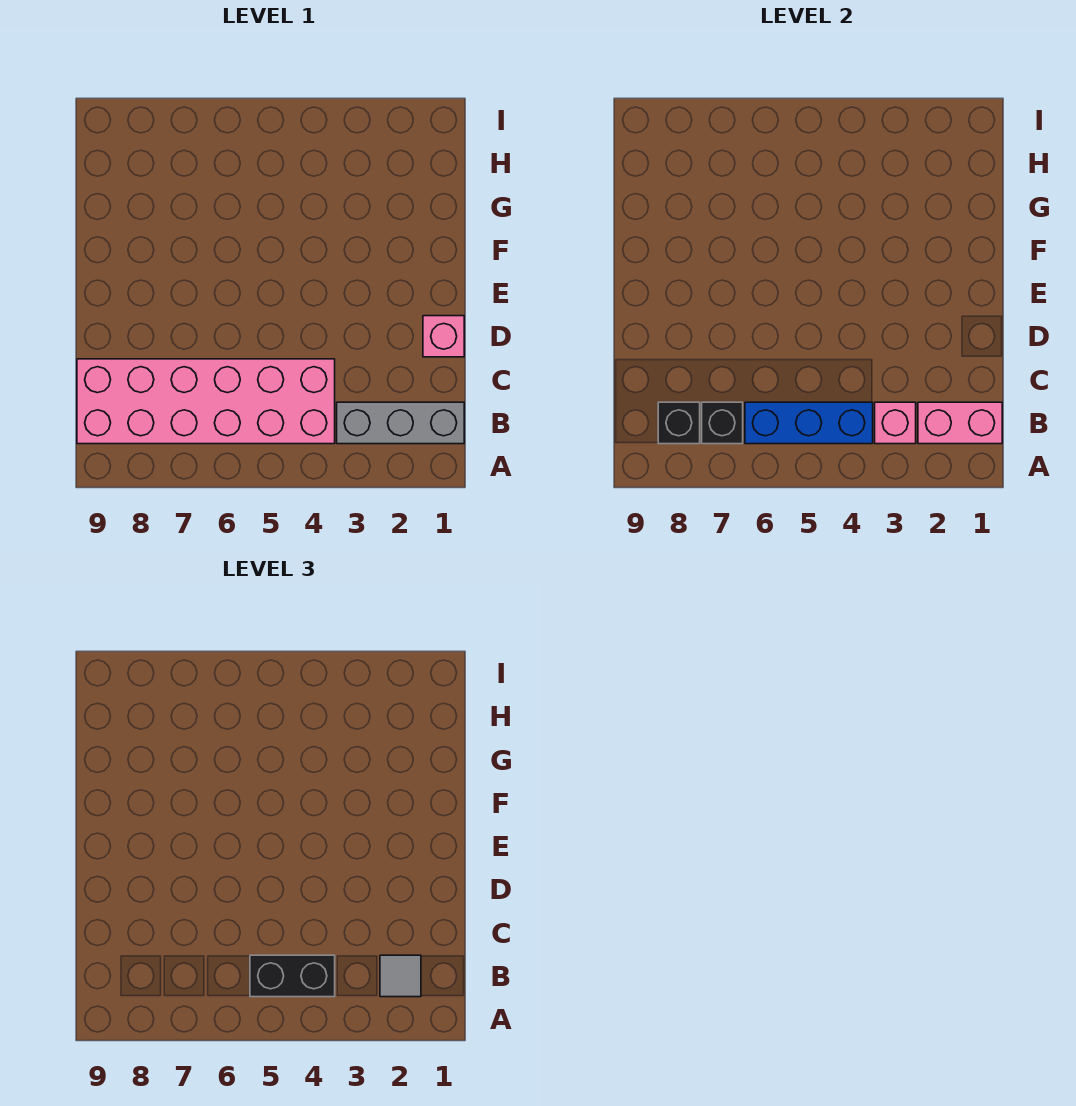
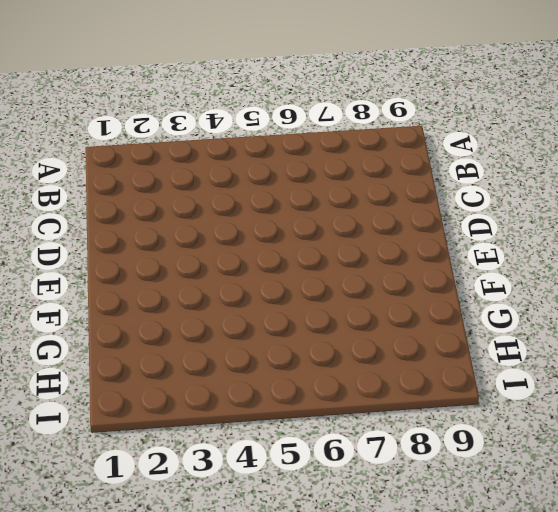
none -> grey 1x3 brick [337,402,464,444]
none -> pink 2x6 brick [77,359,335,444]

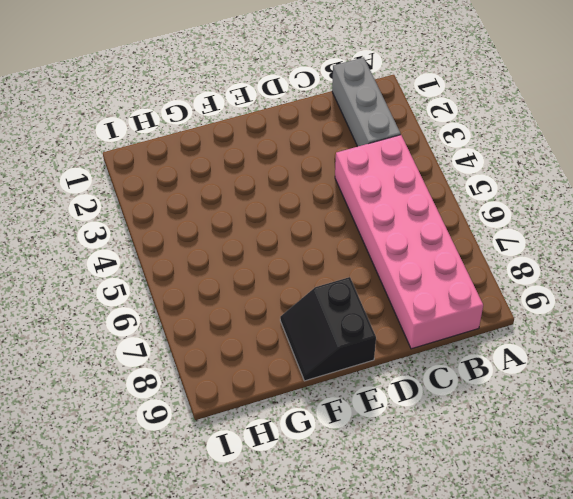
black 2x2 slope [280,277,376,381] -> none
none -> pink 1x1 brick [423,316,464,357]
none -> pink 1x2 brick [918,402,1002,444]

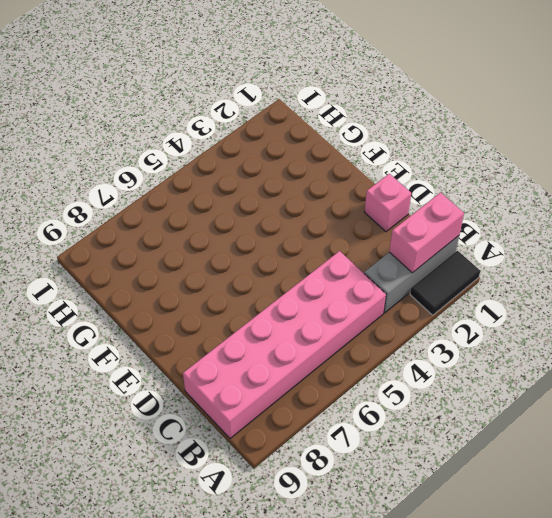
black 1x2 tile [410,251,480,315] -> none
none -> pink 1x1 brick [875,402,916,444]
none -> blue 1x3 brick [745,402,873,444]

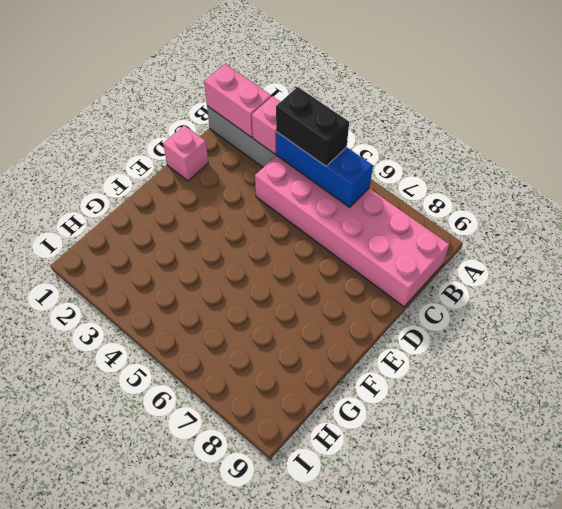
none -> black 1x1 brick [702,402,743,444]
none -> black 1x1 brick [658,402,700,444]

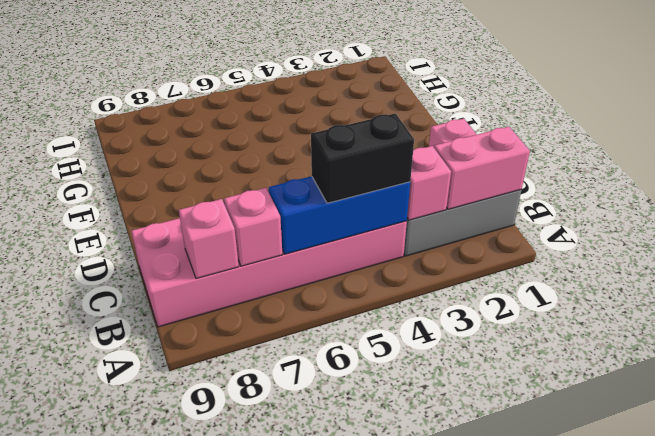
pink 1x1 brick [224,188,282,266] -> black 1x1 brick [702,402,743,444]
pink 1x1 brick [179,199,239,279] -> black 1x1 brick [658,402,700,444]
none -> grey 1x1 tile [380,955,421,997]

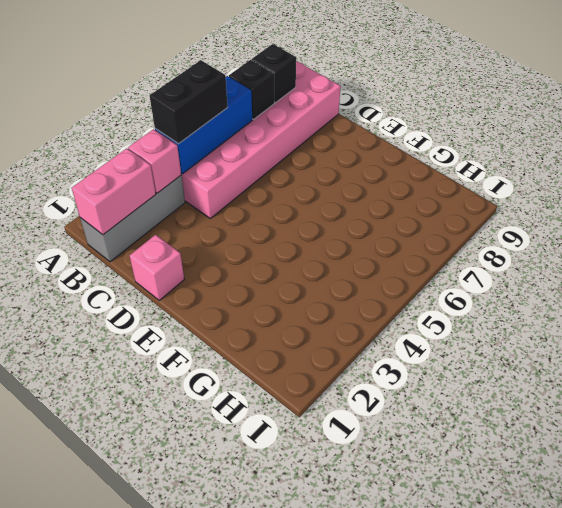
none -> grey 1x1 tile [380,955,421,997]

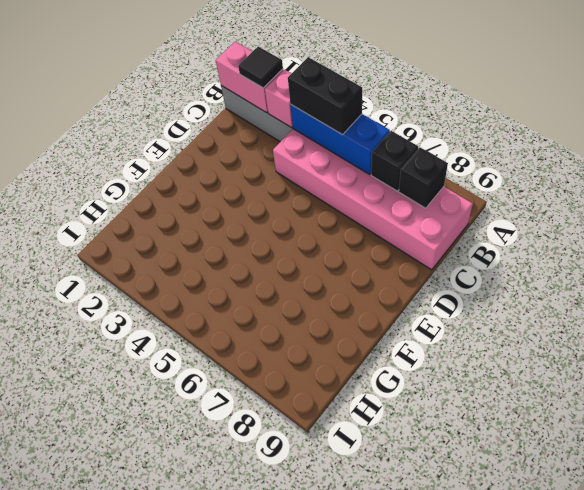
black 1x1 tile [238,46,283,88] -> grey 1x1 tile [380,955,421,997]
none -> pink 1x1 brick [423,316,464,357]

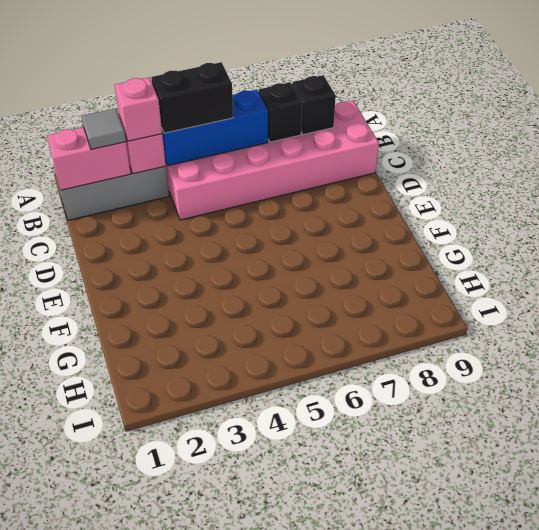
pink 1x1 brick [115,77,162,141] -> pink 1x1 brick moved to [423,316,464,357]

